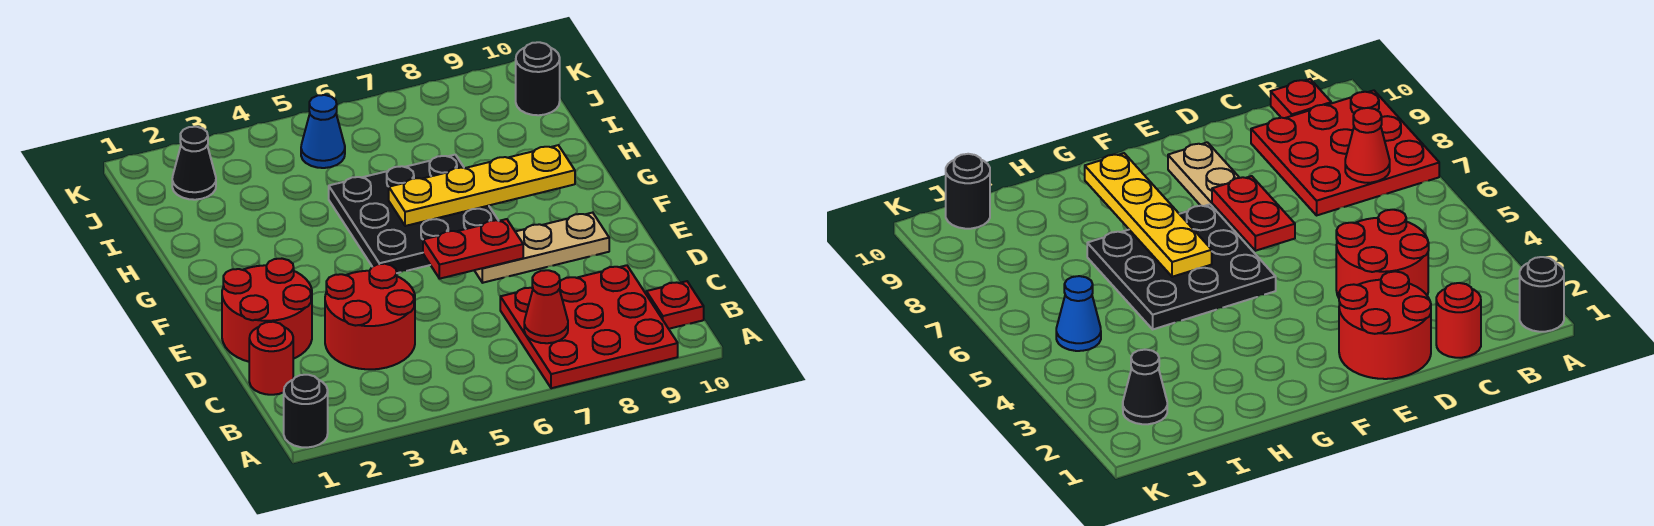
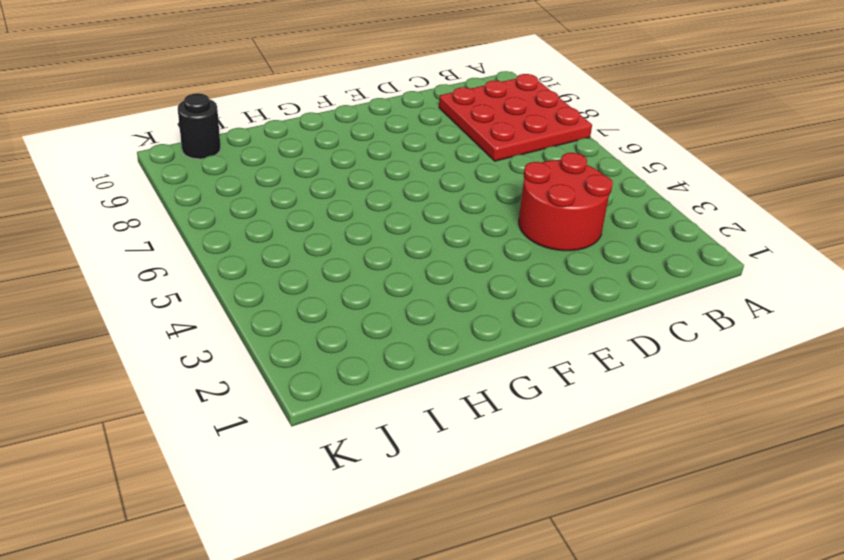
none -> black 1x1 round brick [284,375,328,447]
none -> red 1x1 plate [646,281,704,329]
none -> red 1x1 round brick [249,322,293,395]

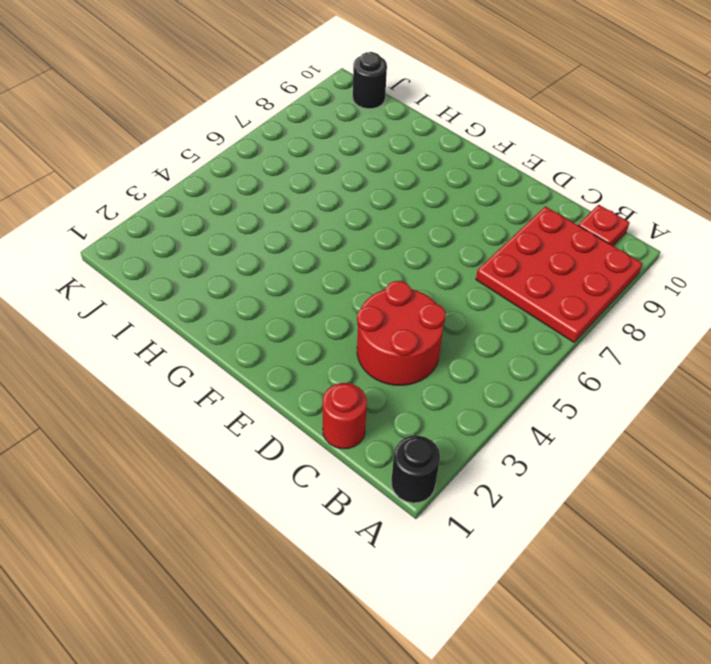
none -> red 2x2 round brick [222,259,312,362]
none -> tan 1x3 plate [474,213,609,283]
none -> black 3x3 plate [329,155,498,273]

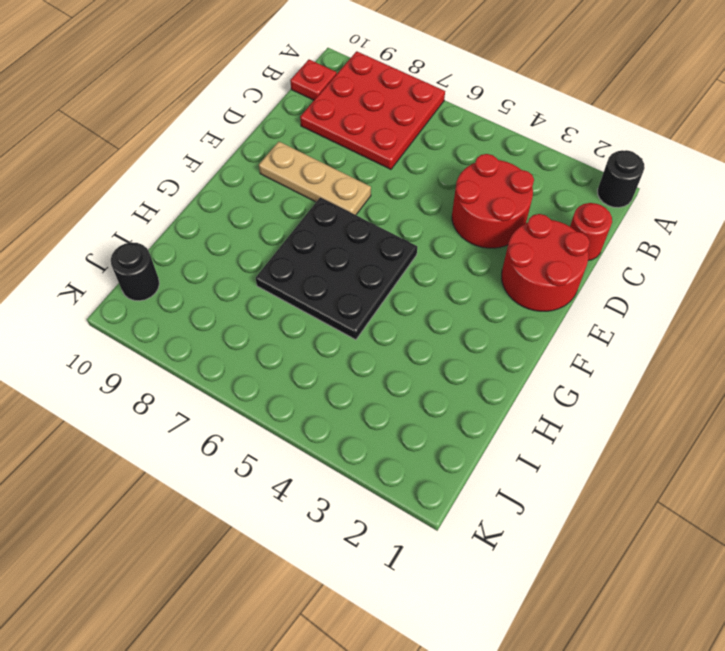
none -> black 1x1 cone [172,127,216,200]
none -> blue 1x1 cone [301,95,345,168]
none -> red 1x1 cone [524,270,568,343]

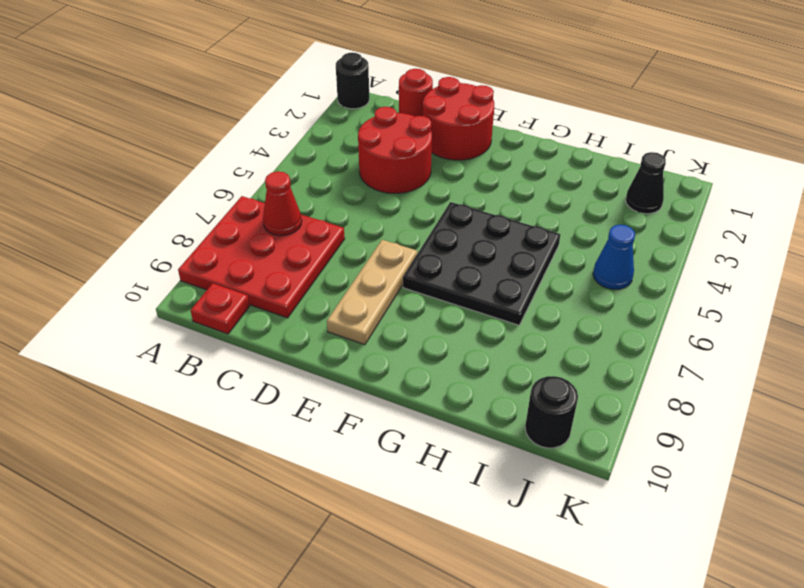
none -> red 1x2 plate [423,219,523,279]
none -> yellow 1x4 plate [389,145,575,226]

